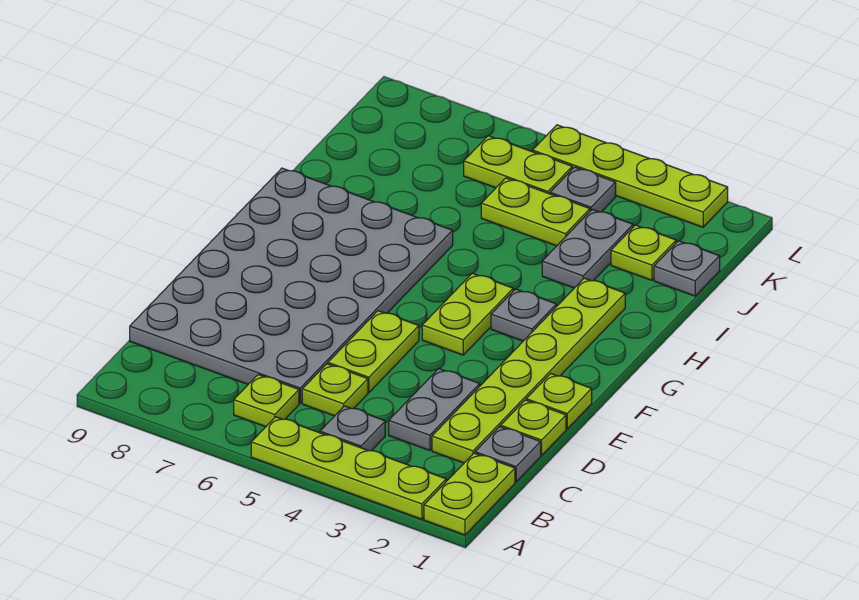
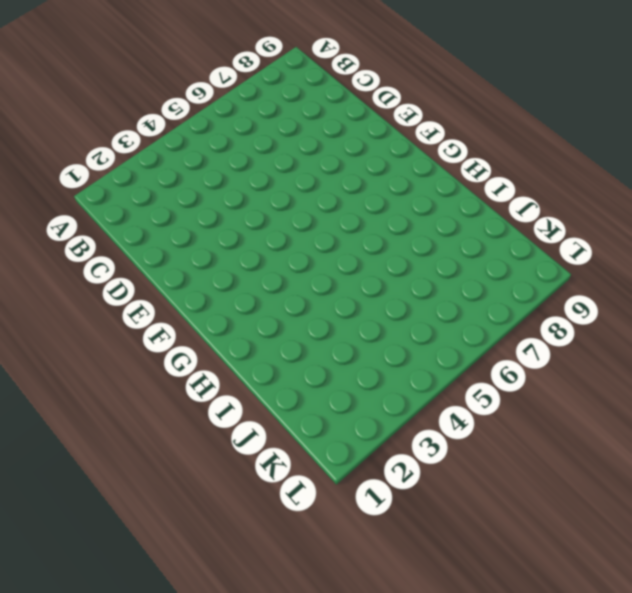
none -> lime 1x2 plate [424,453,515,535]
none -> lime 1x4 plate [251,417,446,519]
none -> grey 1x1 plate [320,406,385,451]

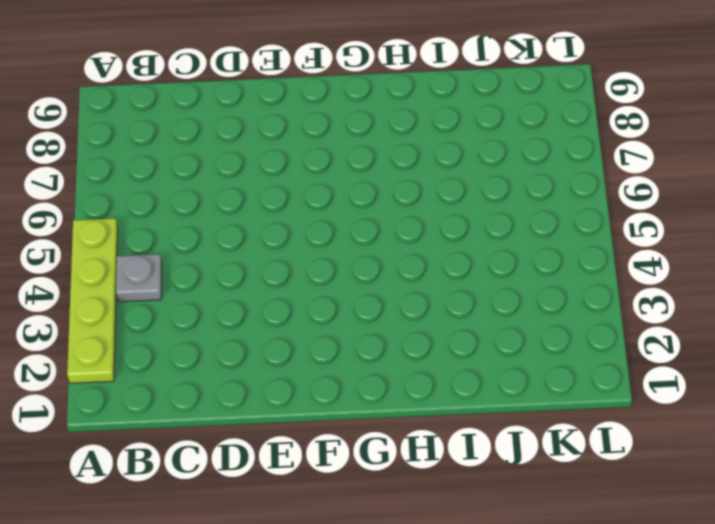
none -> lime 1x2 plate [424,453,515,535]
none -> lime 1x1 plate [234,375,299,427]
none -> grey 1x1 plate [475,427,541,482]

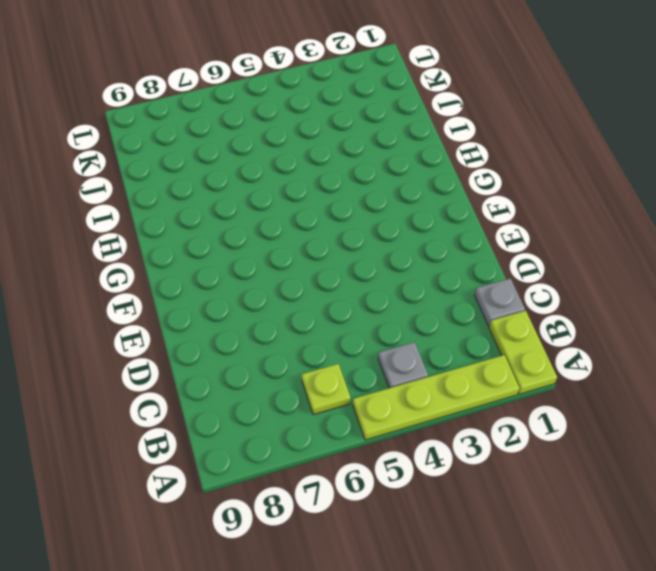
none -> lime 1x6 plate [432,278,625,463]
none -> grey 1x2 plate [389,369,480,451]
none -> lime 1x1 plate [302,364,368,416]

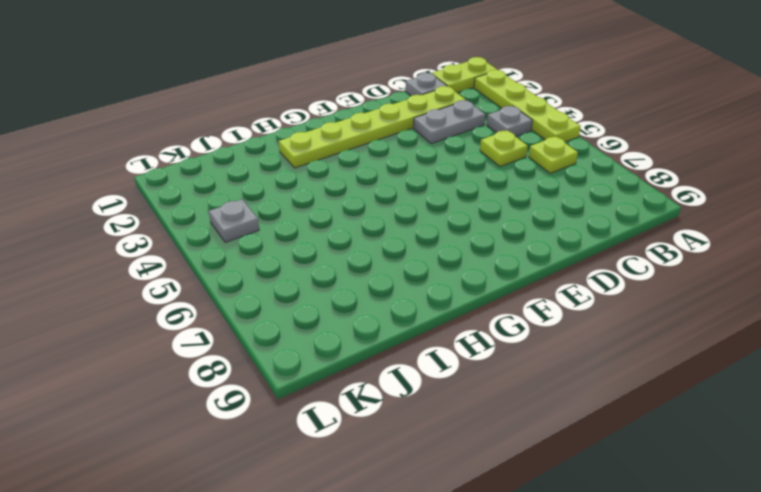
none -> grey 4x6 plate [130,168,453,403]
none -> lime 1x1 plate [501,400,566,455]
none -> lime 1x2 plate [328,311,419,392]

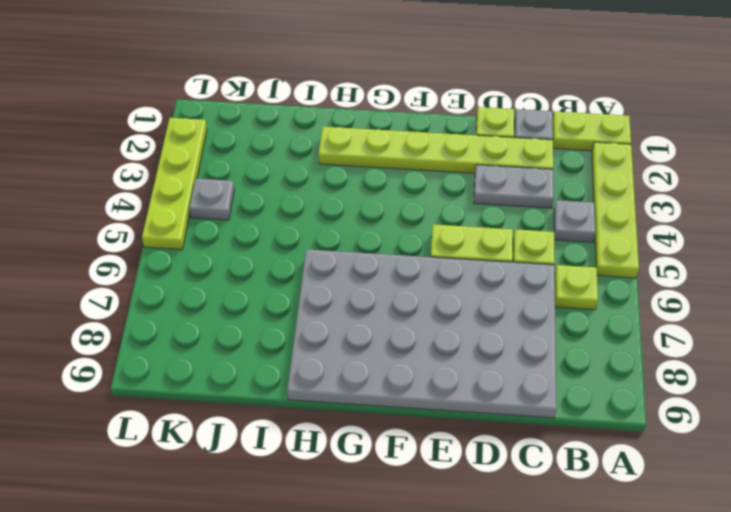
none -> lime 1x1 plate [526,374,592,429]
none -> lime 1x2 plate [422,273,513,355]
none -> grey 1x1 plate [491,289,556,341]

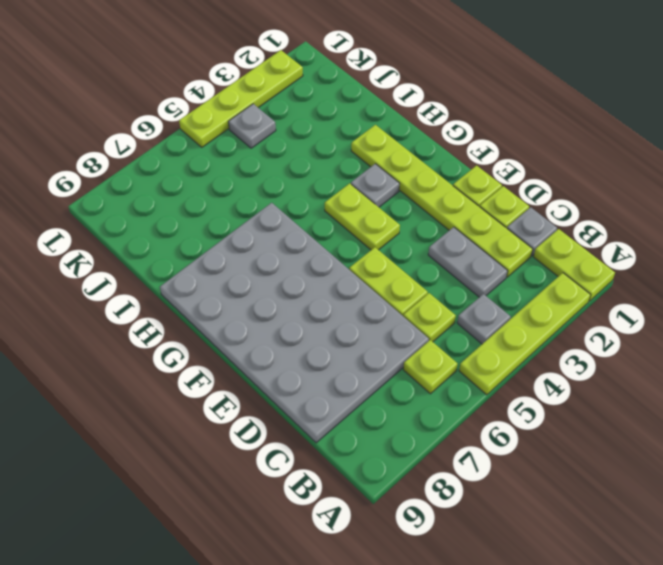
none -> grey 1x2 plate [542,209,633,288]
none -> grey 1x1 plate [654,241,720,296]
none -> lime 1x1 plate [611,225,676,280]

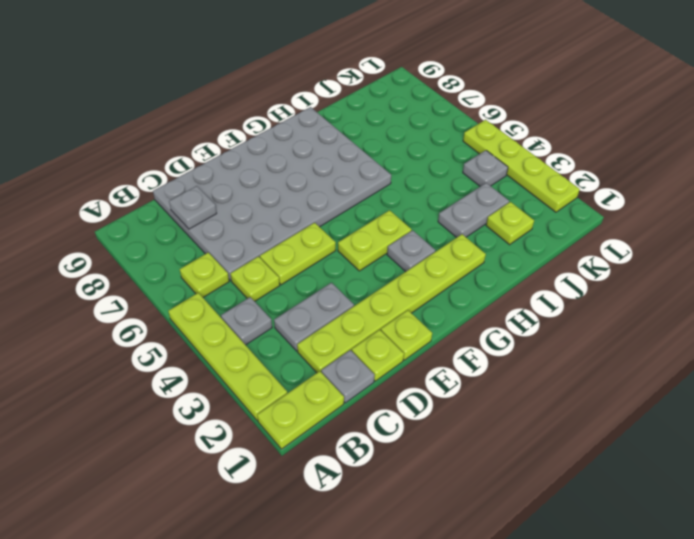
grey 1x1 plate [169,186,217,229] -> grey 1x1 plate moved to [654,241,720,296]
none -> lime 1x2 plate [481,178,590,246]
none -> lime 1x2 plate [464,136,572,194]

